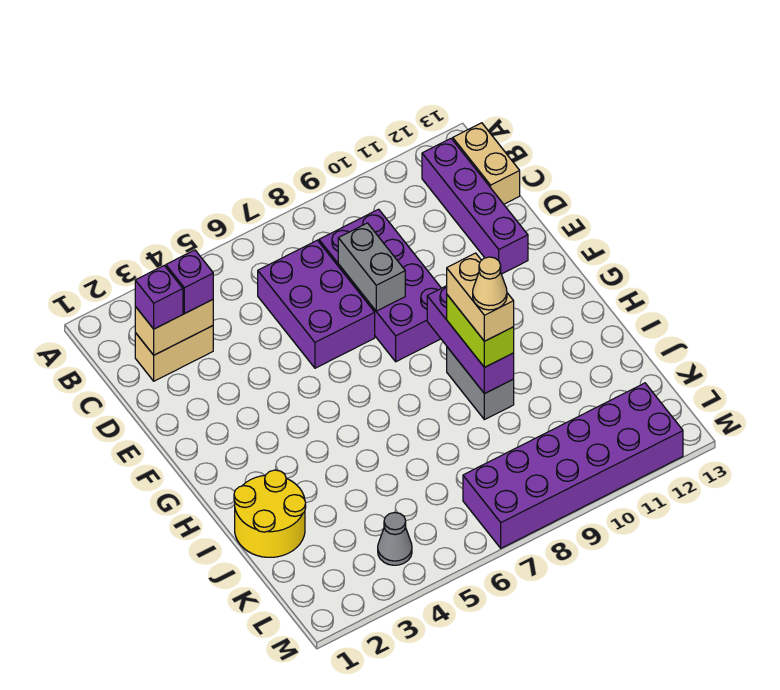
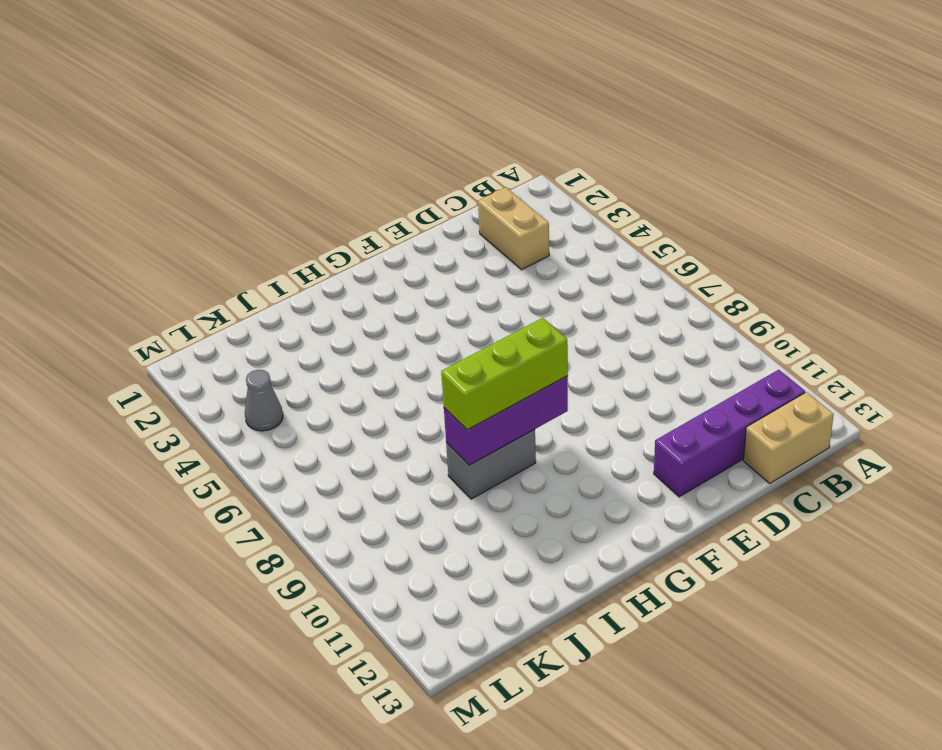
lime 1x3 brick [441,318,568,430] -> lime 1x2 brick [447,295,514,367]
none -> purple 2x3 brick [258,240,375,368]
none -> purple 2x4 brick [319,209,441,362]
none -> yellow 2x2 round brick [234,470,306,557]

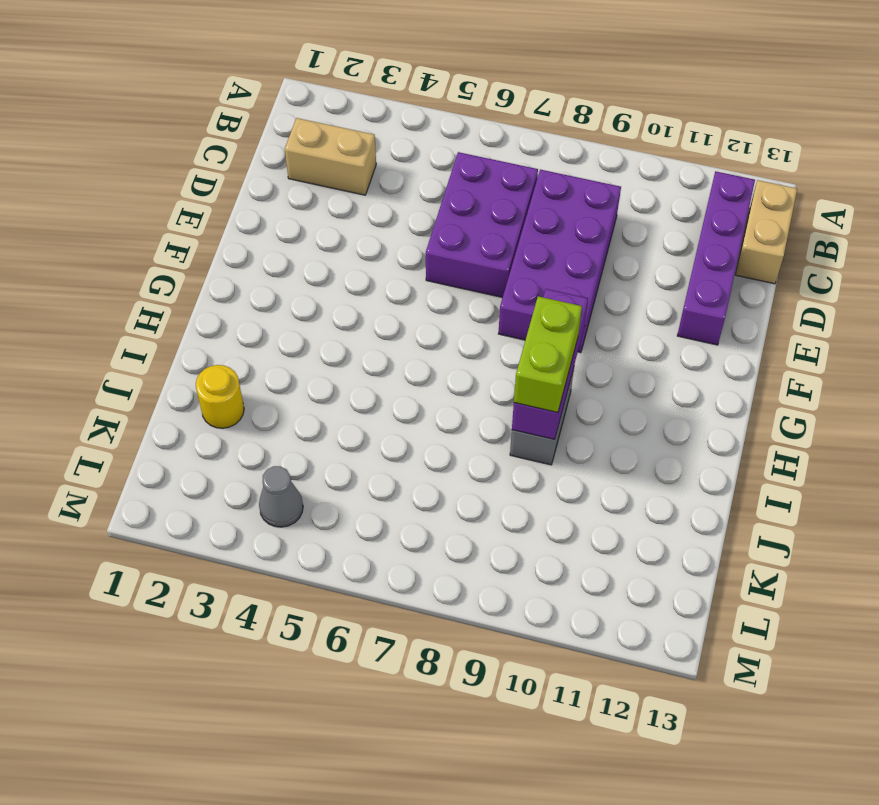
yellow 1x1 round brick [196,365,244,428] -> yellow 2x2 round brick [234,470,306,557]
none -> purple 2x6 brick [463,383,683,548]
none -> tan 1x2 brick [135,300,213,355]
none -> grey 1x2 brick [338,223,405,311]

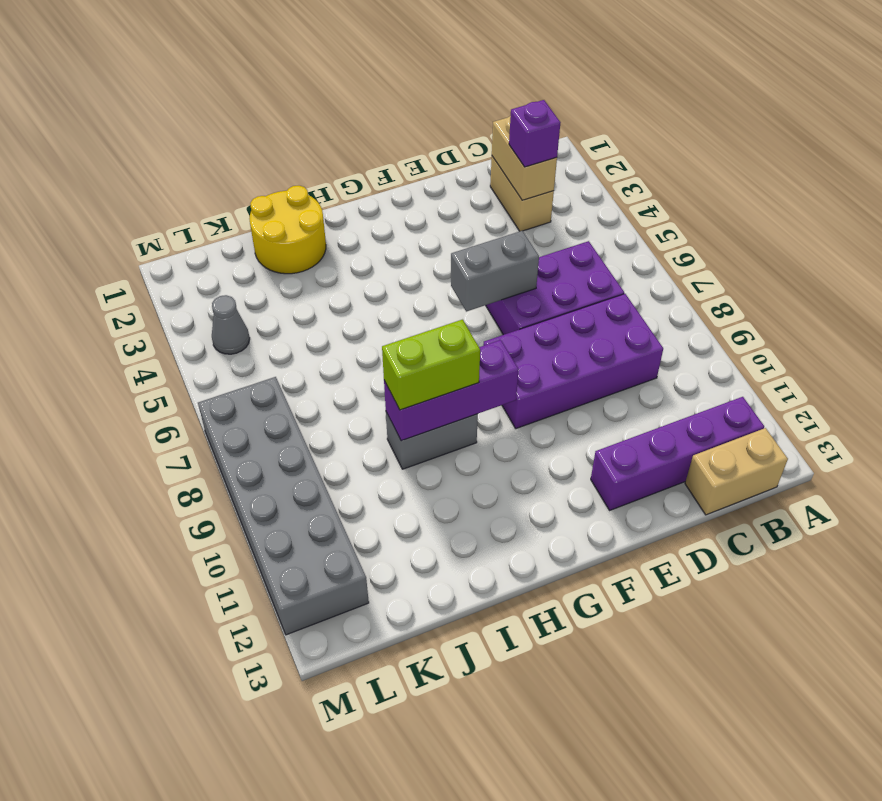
grey 1x2 brick [451,231,539,311] -> grey 1x2 brick moved to [338,223,405,311]
grey 2x6 brick [198,377,369,635] -> purple 2x6 brick [463,383,683,548]
none -> purple 1x1 brick [135,265,183,329]
none -> tan 1x2 brick [447,253,514,341]
none -> tan 1x1 cone [473,257,507,310]

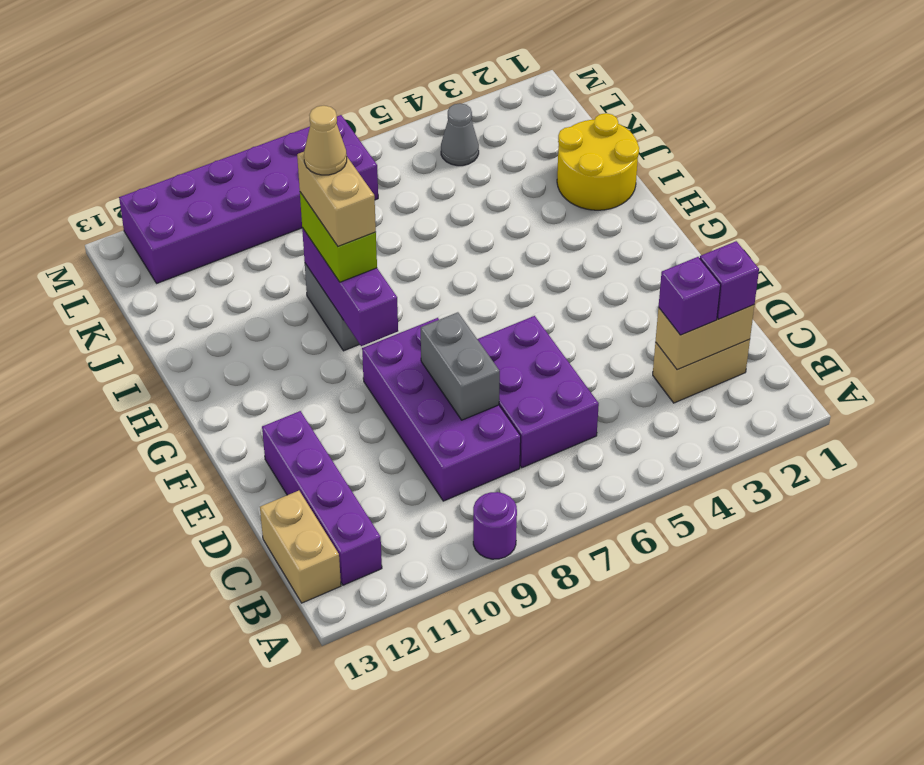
purple 1x1 round brick [473,492,517,559] -> none

